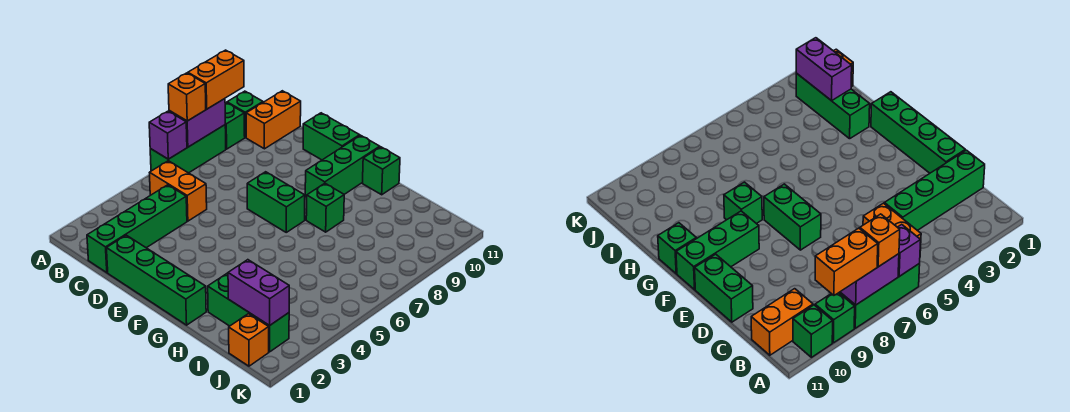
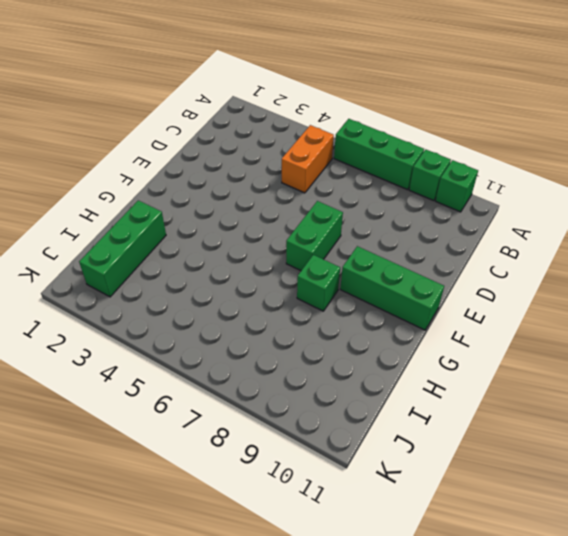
none -> orange 1x2 brick [246,91,301,149]
none -> green 1x4 brick [87,185,187,273]
none -> green 1x4 brick [107,235,206,325]

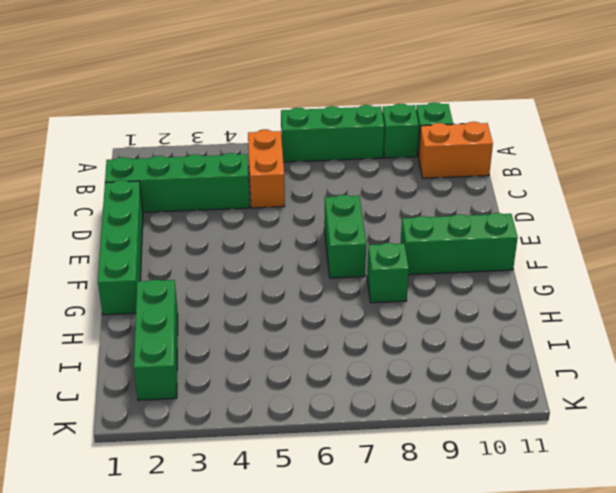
none -> green 1x2 brick [303,113,360,160]
none -> green 1x1 brick [362,147,400,195]
none -> orange 1x1 brick [229,314,269,366]

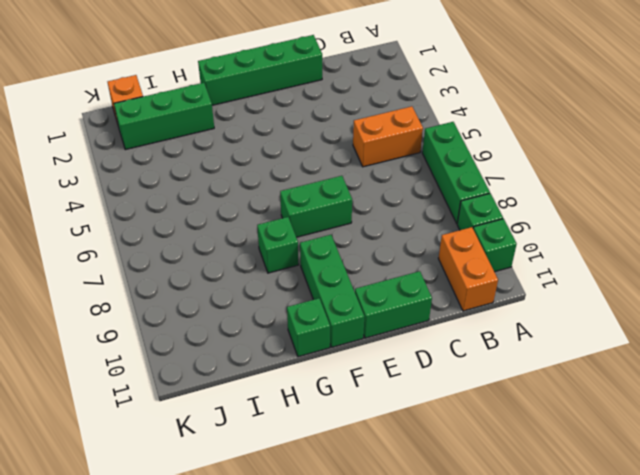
none -> green 1x4 brick [87,185,187,273]
none -> purple 1x1 brick [149,111,187,159]
none -> purple 1x2 brick [169,99,225,147]

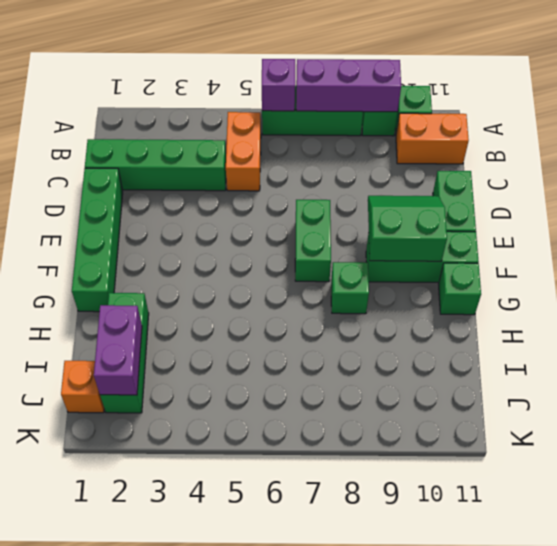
purple 1x3 brick [296,59,401,112] -> purple 1x2 brick [169,99,225,147]
green 2x2 slope [368,196,447,261] -> none
none -> orange 1x1 brick [168,73,206,121]
none -> orange 1x2 brick [188,50,244,109]

